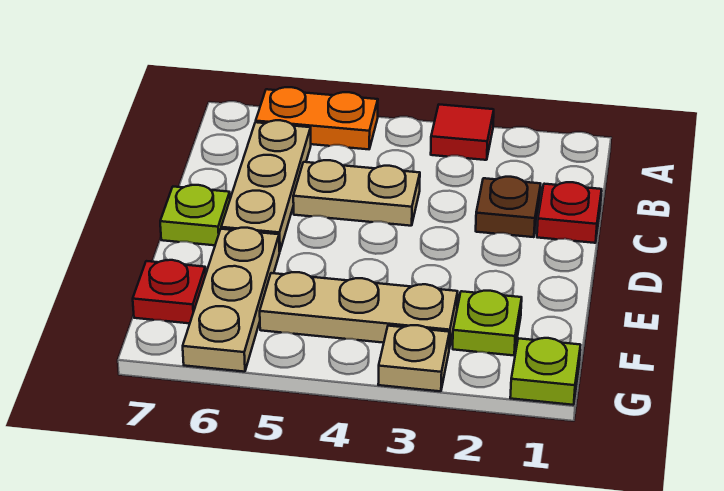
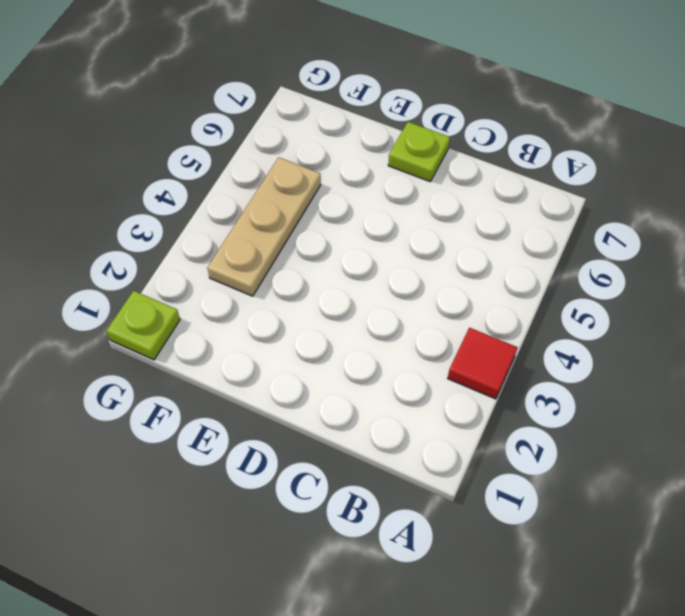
none -> orange 1x2 plate [256,87,378,149]
none -> tan 1x3 plate [221,120,311,252]
none -> red 1x1 plate [537,182,602,243]

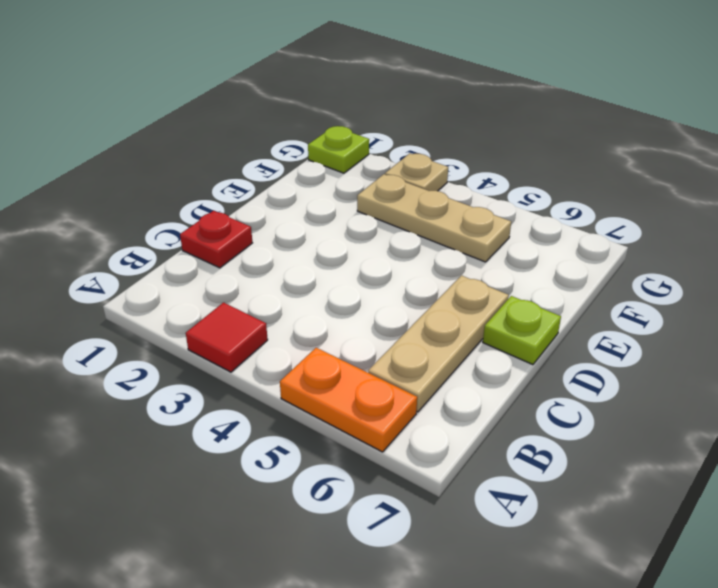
none -> brown 1x1 plate [476,177,541,237]
none -> tan 1x2 plate [293,160,420,226]
none -> tan 1x3 plate [183,228,280,372]

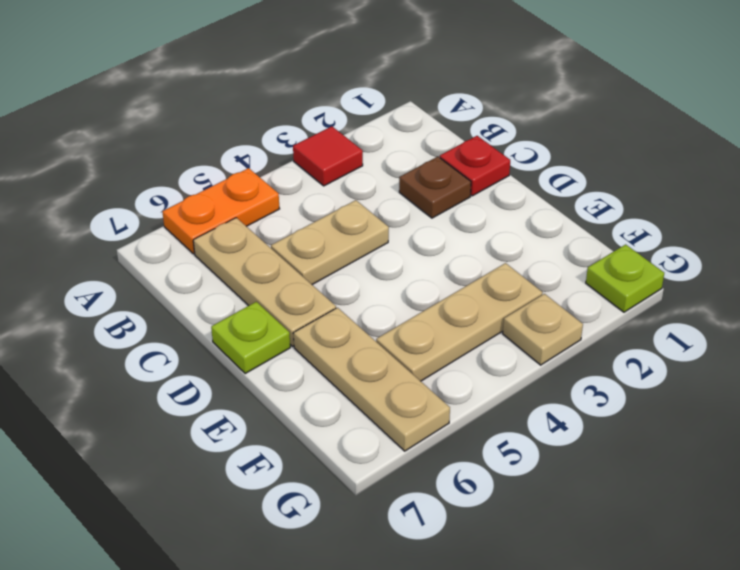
none -> lime 1x1 plate [453,291,522,355]
none -> red 1x1 plate [133,260,206,323]

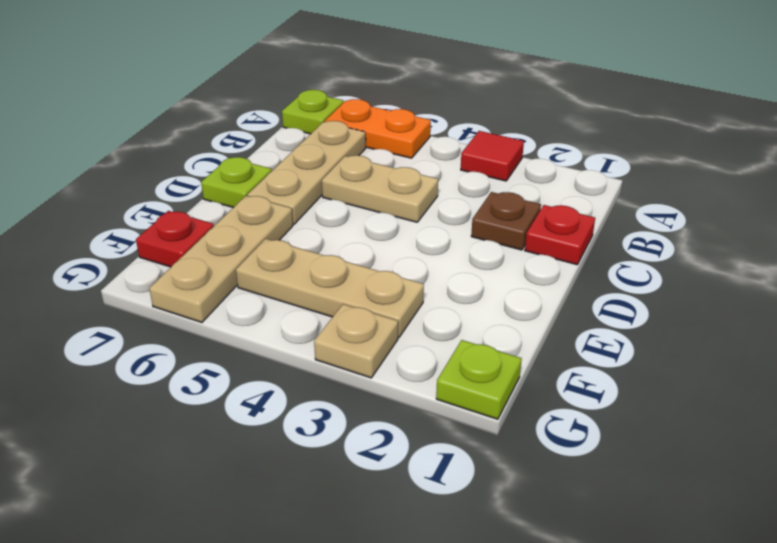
lime 1x1 plate [282,90,344,134] -> lime 1x1 plate moved to [453,291,522,355]

